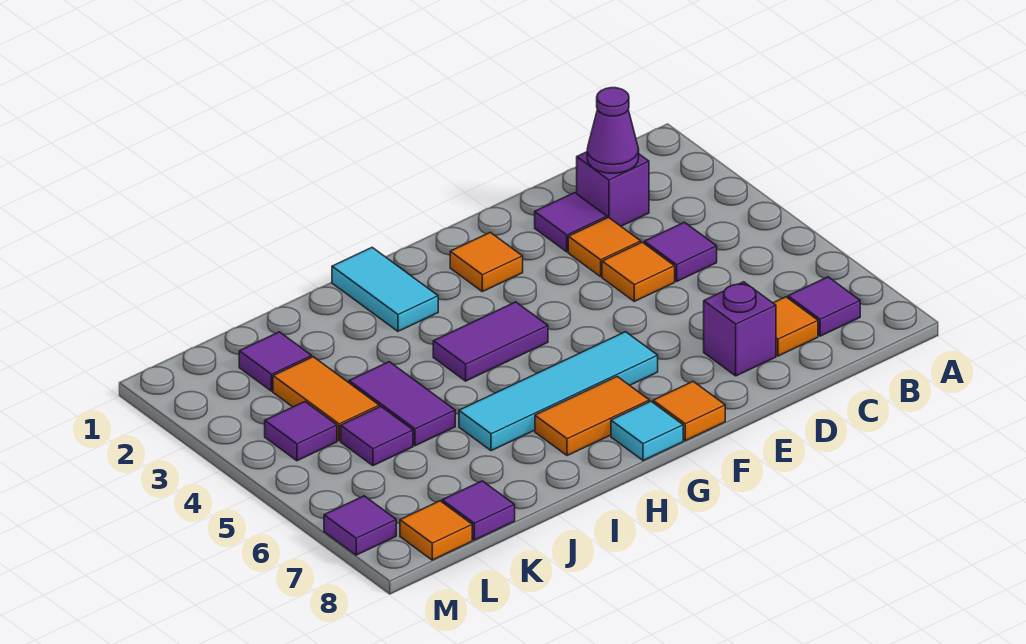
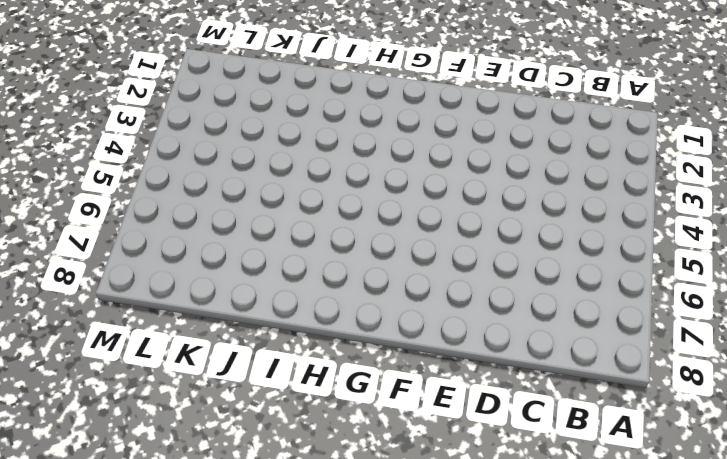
none -> purple 1x1 tile [788,277,860,336]
none -> purple 1x1 brick [577,152,649,226]
none -> purple 1x1 tile [644,222,717,281]

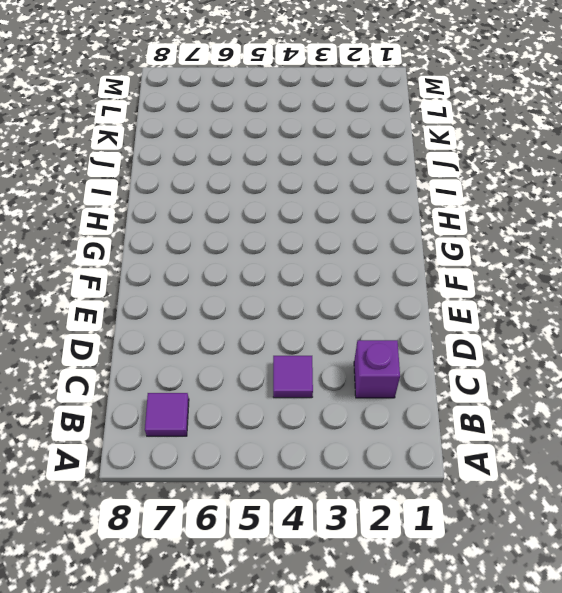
none -> orange 1x1 tile [773,297,818,356]
none -> purple 1x1 tile [535,193,607,252]
none -> orange 1x1 tile [568,217,641,277]

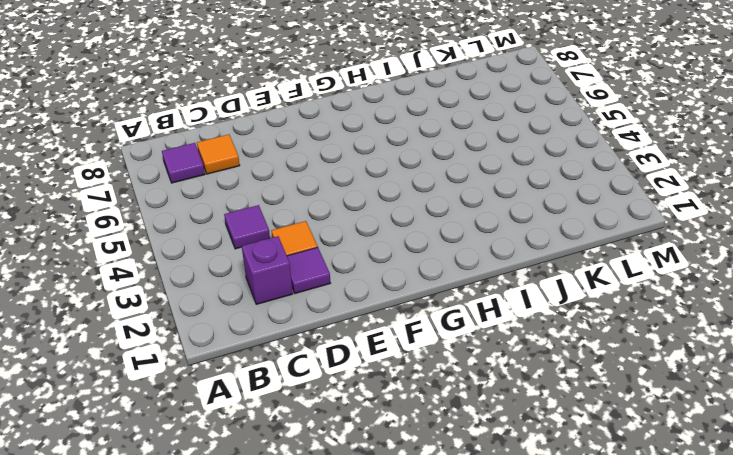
none -> orange 1x1 tile [602,242,675,301]
none -> purple 1x1 brick [704,282,776,376]
none -> orange 1x1 tile [450,232,523,292]

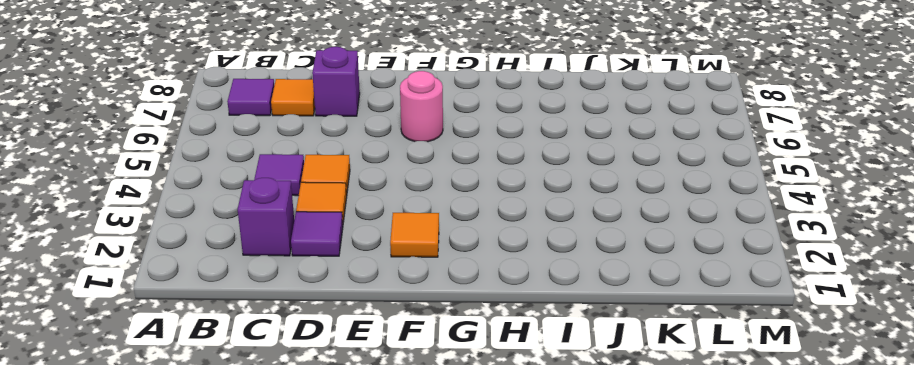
pink 1x1 round brick [400,71,443,142] -> cyan 1x4 tile [459,332,658,451]
none -> orange 1x1 tile [653,381,725,441]
none -> purple 1x2 tile [433,302,548,381]
none -> orange 1x2 tile [535,377,649,456]

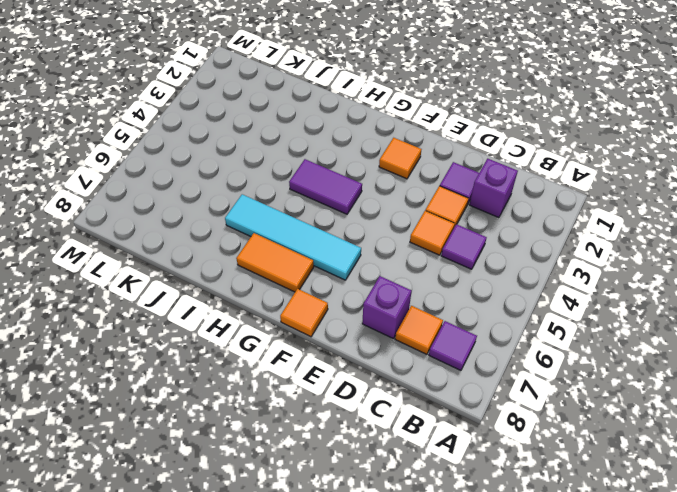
none -> cyan 1x1 tile [611,401,683,461]
none -> cyan 1x2 tile [332,248,438,331]
none -> purple 1x2 tile [349,362,455,446]

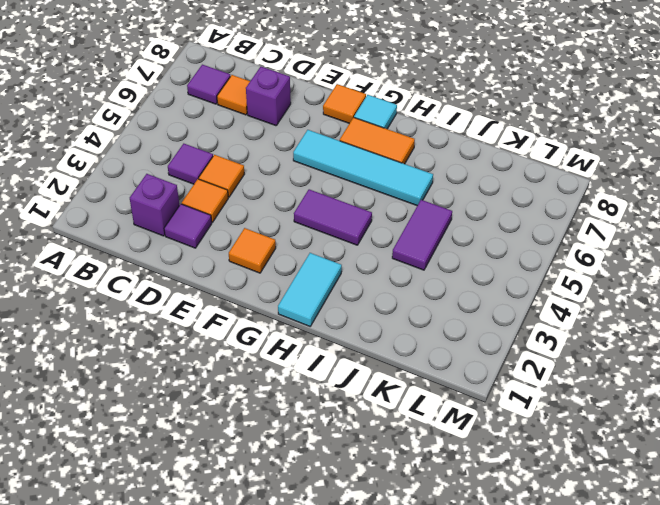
none -> purple 1x1 tile [239,332,312,391]
none -> orange 1x2 tile [273,357,379,441]
none -> purple 1x1 tile [341,406,413,466]

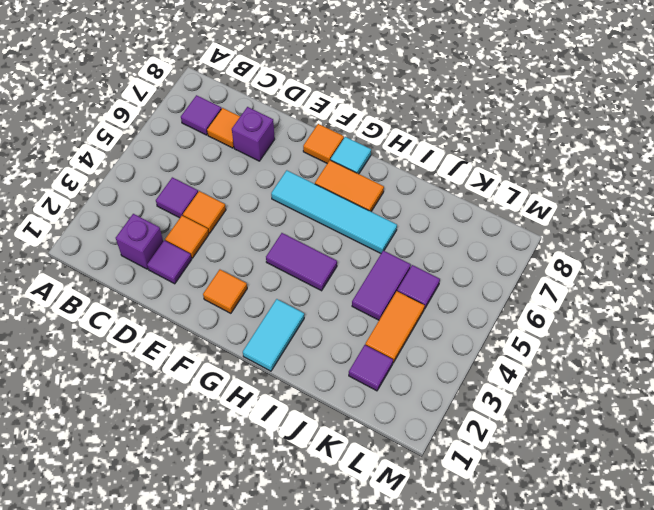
none -> purple 1x1 tile [442,481,515,540]
none -> purple 1x1 tile [265,402,337,461]
none -> orange 1x1 tile [400,501,472,560]

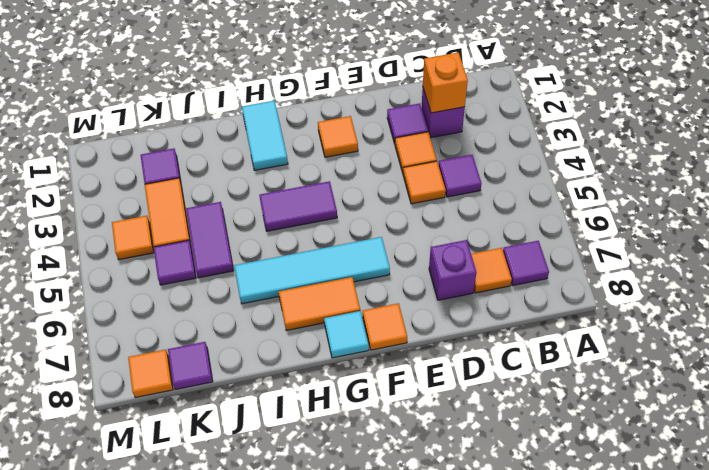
orange 1x1 brick [423,52,468,113] -> purple 1x1 cone [587,88,639,173]
orange 1x1 tile [112,216,154,260] -> purple 1x1 tile [265,402,337,461]
none -> purple 1x1 tile [324,496,396,555]

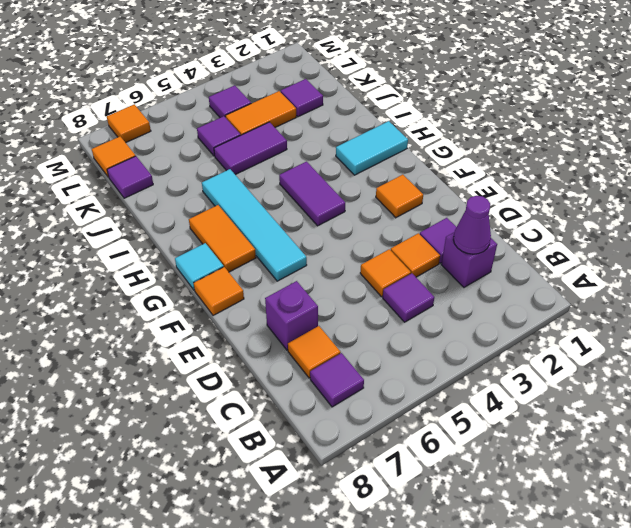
orange 1x1 tile [107,104,151,143] -> purple 1x1 tile [324,496,396,555]

